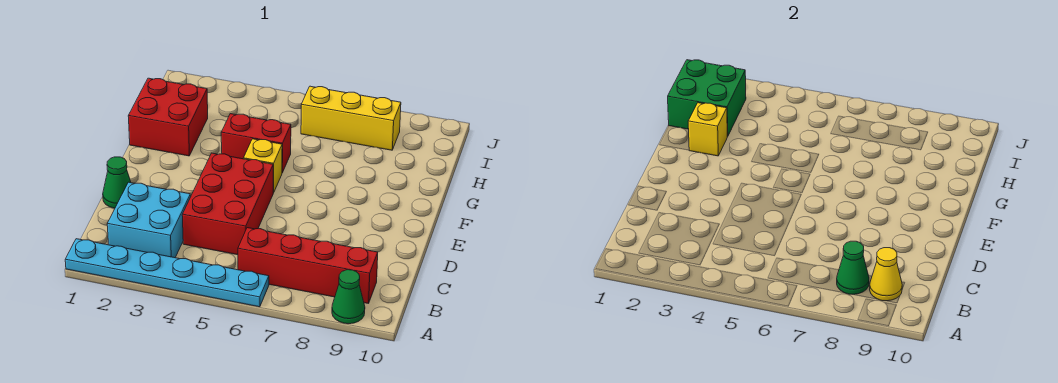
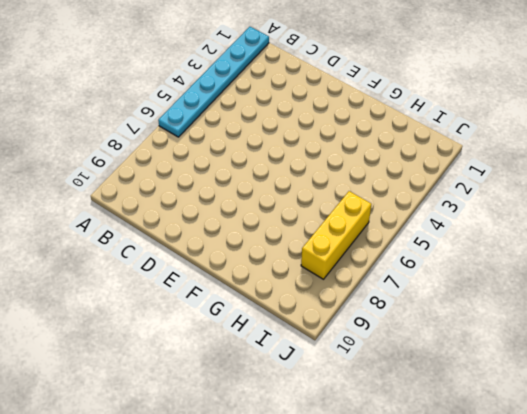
none -> green 1x1 cone [332,270,365,324]
none -> cyan 2x2 brick [107,182,191,258]
none -> red 1x4 brick [238,228,378,304]

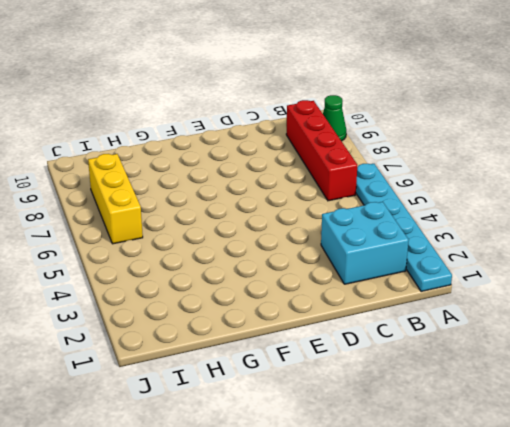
none -> red 2x3 brick [182,153,273,255]
none -> green 1x1 cone [103,157,131,208]
none -> yellow 1x1 brick [243,139,282,193]

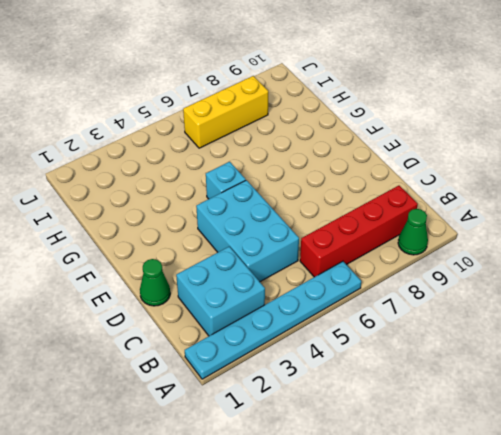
cyan 2x3 brick [196,180,299,282] -> red 2x3 brick [182,153,273,255]
cyan 1x1 brick [206,162,246,199] -> yellow 1x1 brick [243,139,282,193]
none -> red 2x2 brick [128,78,208,156]
none -> red 1x2 brick [221,114,291,173]
none -> green 1x1 cone [837,241,869,294]

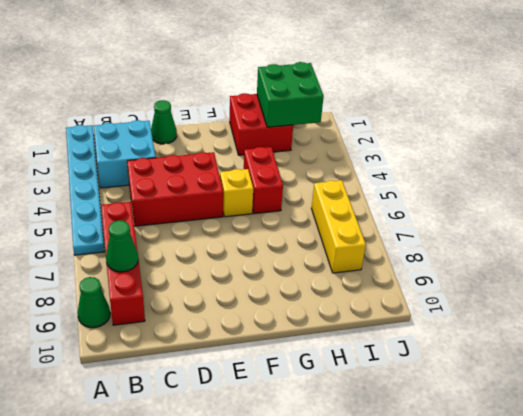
none -> yellow 1x1 cone [870,248,902,301]
none -> yellow 1x1 brick [688,103,727,156]

